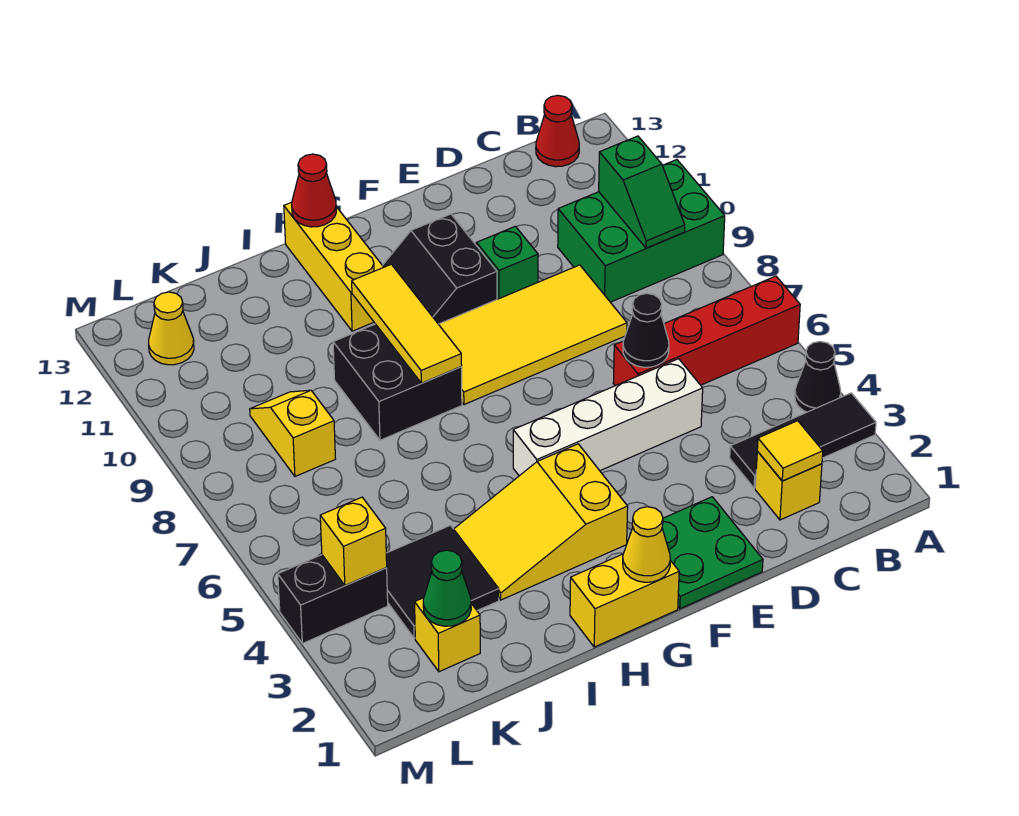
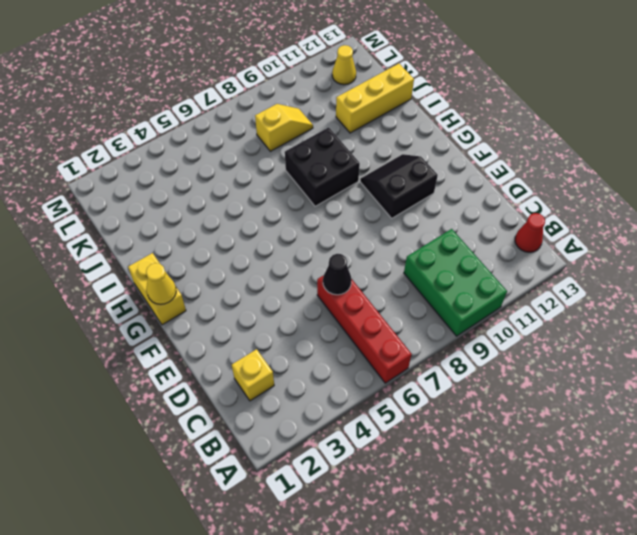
yellow 1x3 brick [336,64,414,133] -> yellow 1x3 brick moved to [284,202,384,331]
none -> black 1x3 tile [730,393,876,488]
none -> black 1x1 cone [795,342,841,412]
none -> white 1x4 brick [513,359,703,476]

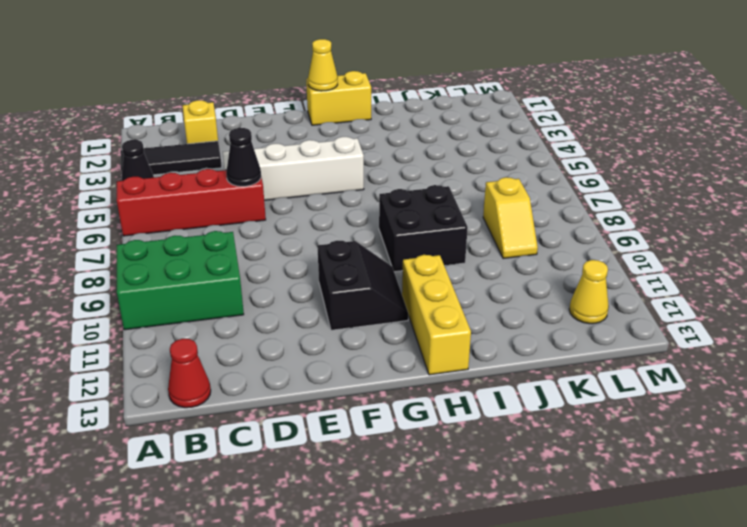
none -> yellow 2x4 tile [439,265,627,405]
none -> green 2x2 plate [662,497,763,609]
none -> green 1x1 brick [476,226,538,299]

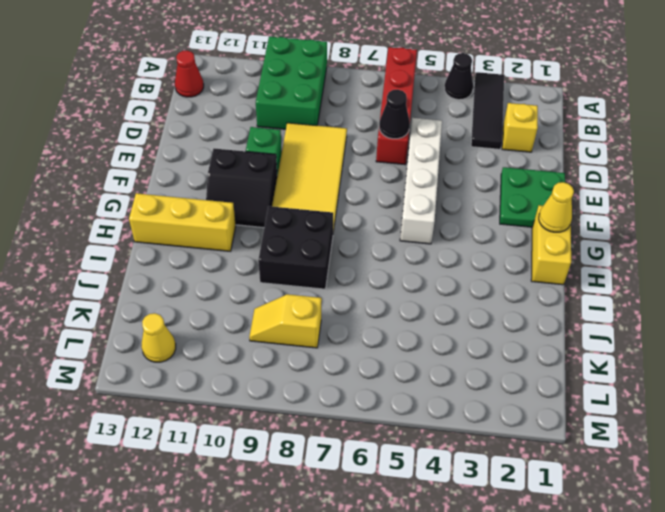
none -> yellow 2x3 slope [454,444,628,600]
none -> black 2x2 tile [386,525,499,638]
none -> yellow 1x1 brick [415,598,480,672]

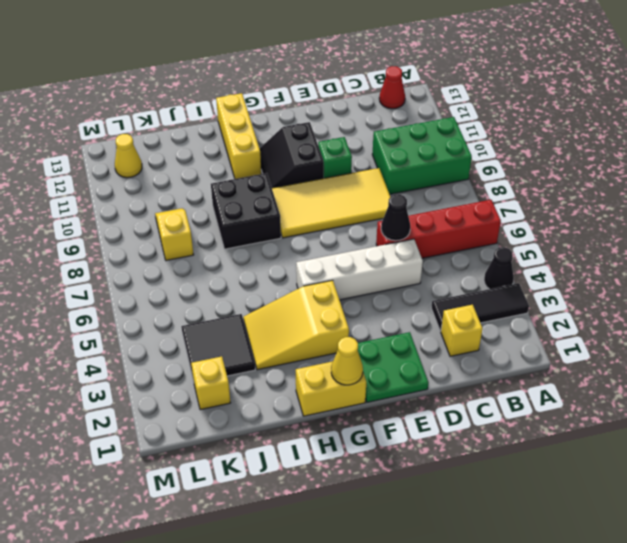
none -> black 1x2 brick [278,555,388,644]
none -> green 1x2 slope [599,136,685,248]
none -> yellow 1x1 tile [757,421,823,481]

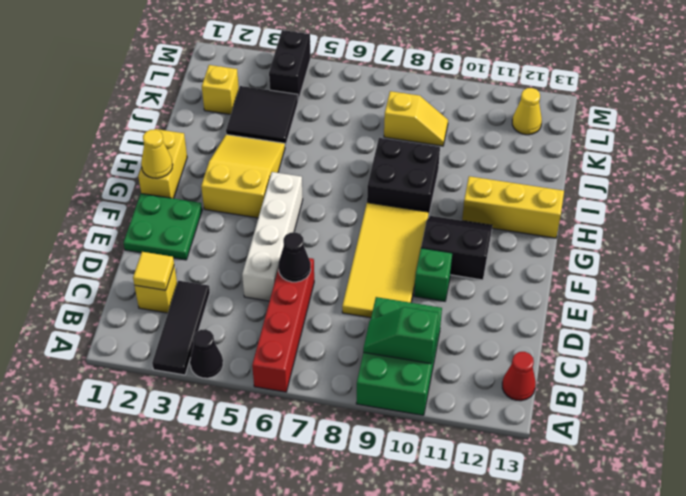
none -> yellow 1x3 tile [352,264,462,383]
none -> red 1x1 cone [292,154,336,227]
none -> green 1x1 cone [423,550,471,626]

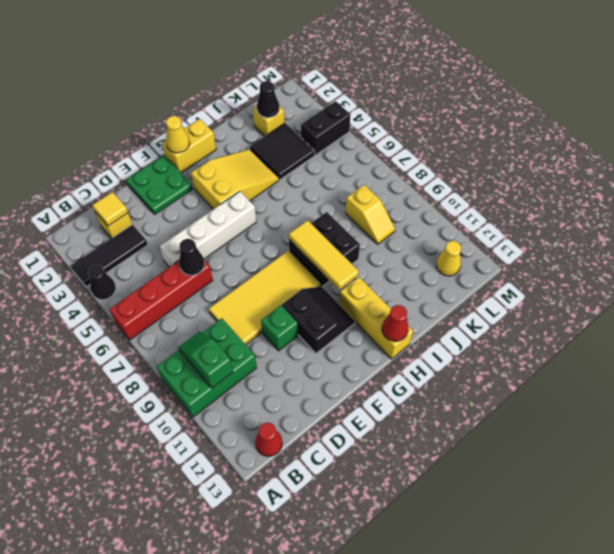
black 1x1 cone [257,81,279,118] -> green 1x1 cone [423,550,471,626]
none -> yellow 1x1 brick [320,497,387,586]

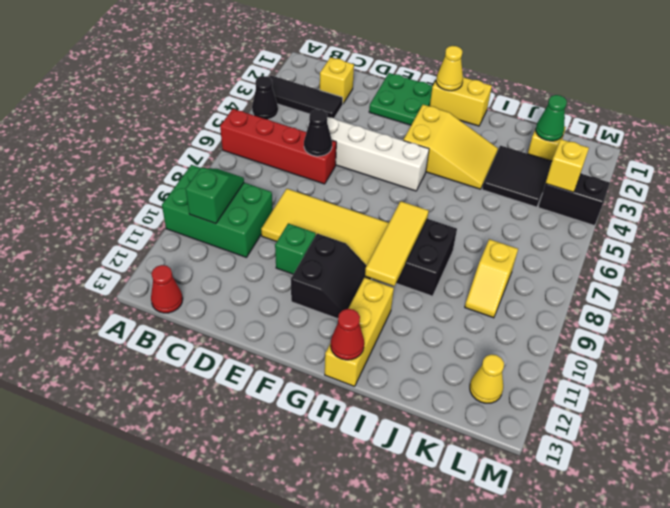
none -> yellow 1x1 tile [757,421,823,481]

